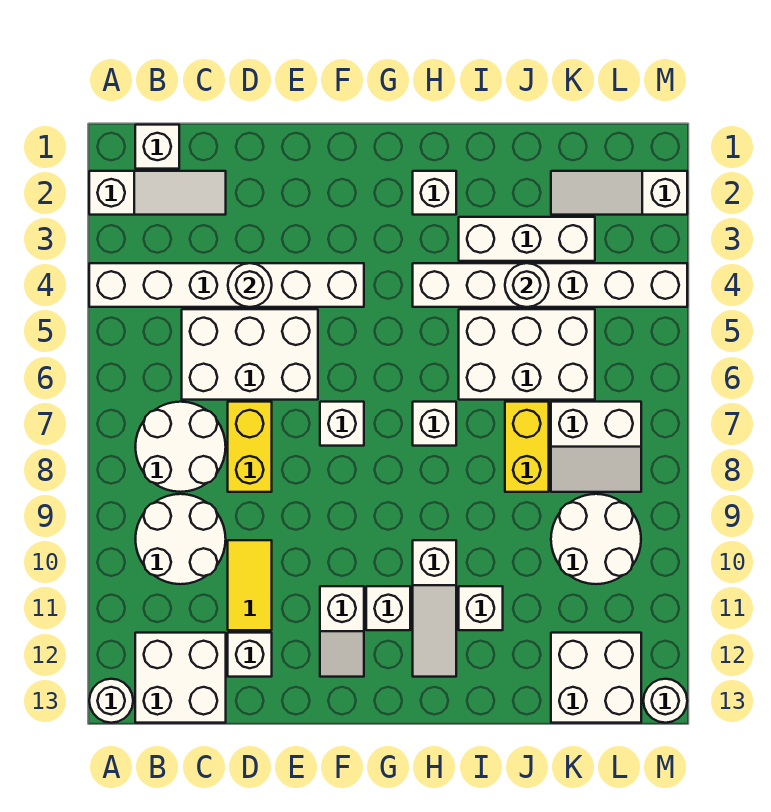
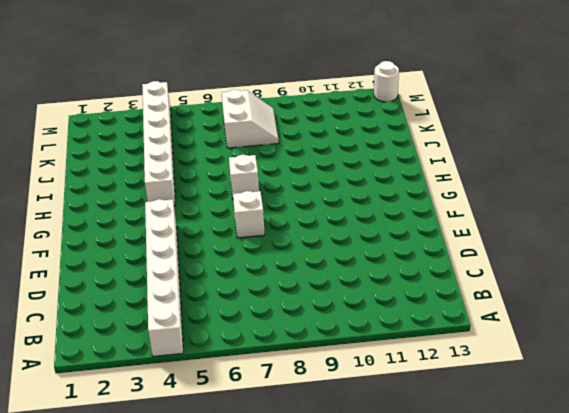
none -> white 1x3 slope [89,171,226,215]
none -> white 1x1 round brick [89,679,133,723]
none -> white 1x1 brick [135,125,179,169]

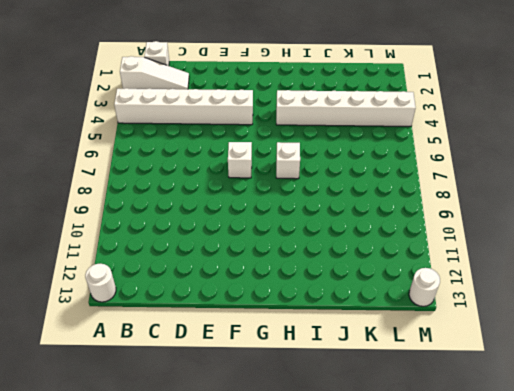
none -> white 2x2 round brick [135,402,226,492]
none -> white 2x2 round brick [135,494,226,584]
none -> white 2x2 brick [135,633,226,723]

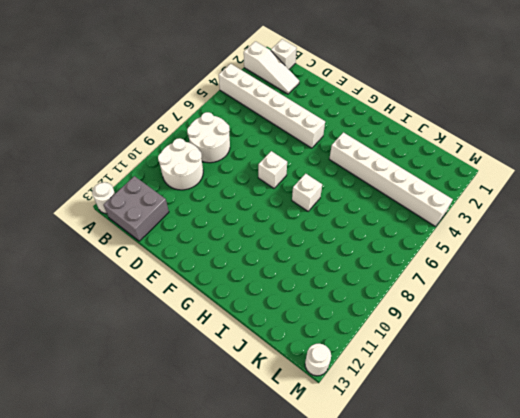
grey 2x2 brick [104,176,169,241] -> white 2x2 brick [135,633,226,723]
none -> white 2x3 brick [182,309,318,400]
none -> yellow 1x2 brick [228,402,272,492]
none -> yellow 1x2 tile [228,540,272,630]

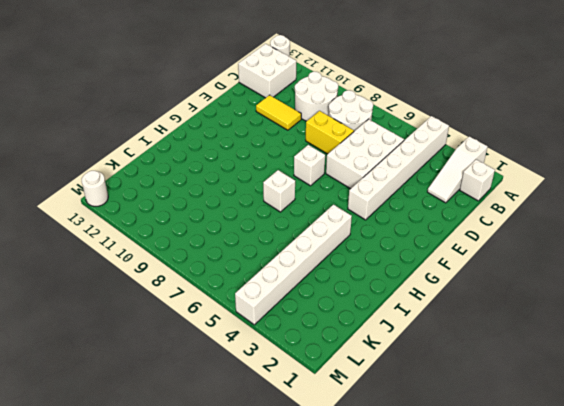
none -> white 1x1 brick [228,633,272,677]
none -> white 1x2 slope [320,586,364,677]
none -> white 1x1 brick [366,586,410,630]

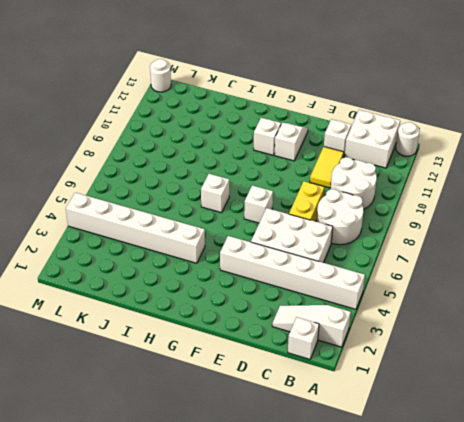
none -> white 1x1 brick [413,171,456,215]
none -> white 1x3 slope [413,540,456,677]
none -> white 1x3 brick [459,217,595,261]

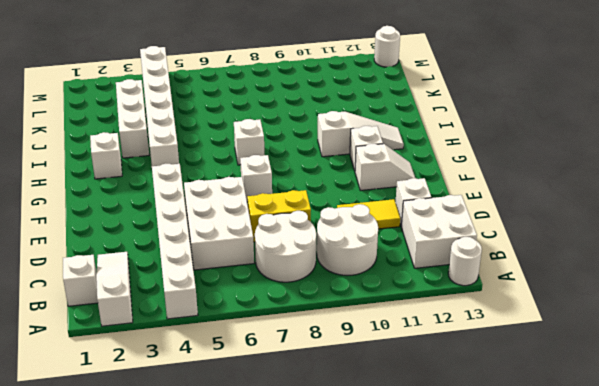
none -> white 2x3 brick [459,309,595,400]
none -> white 1x1 brick [459,586,503,630]
none -> yellow 1x2 brick [505,402,549,492]

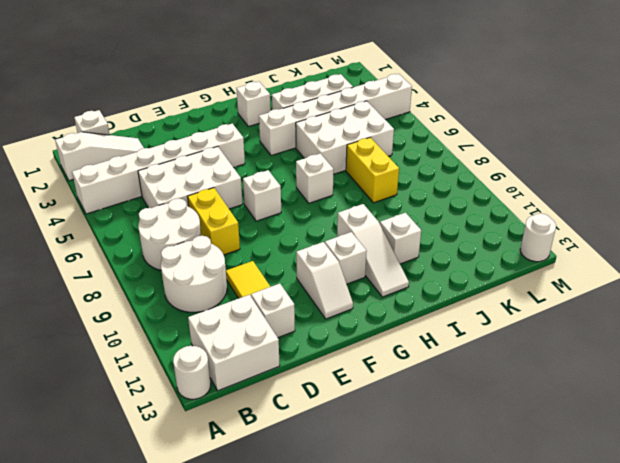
none -> white 1x3 slope [551,171,687,215]
none -> white 2x2 slope [551,402,641,492]
none -> white 2x2 round brick [551,494,641,584]

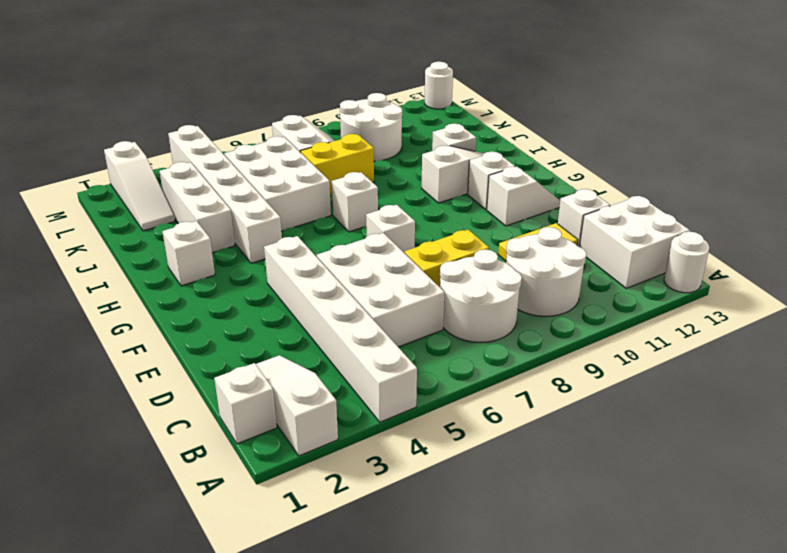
none -> white 2x2 brick [551,633,641,723]
none -> white 1x1 round brick [228,263,272,307]
none -> white 1x1 round brick [505,263,549,307]

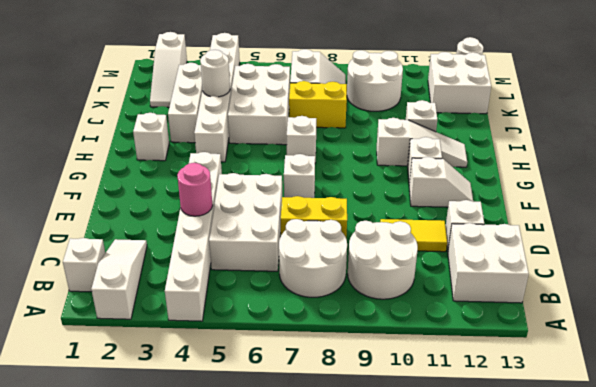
pink 1x1 round brick [177,163,213,216] -> white 1x1 round brick [228,263,272,307]
none -> white 1x1 round brick [89,679,133,723]

